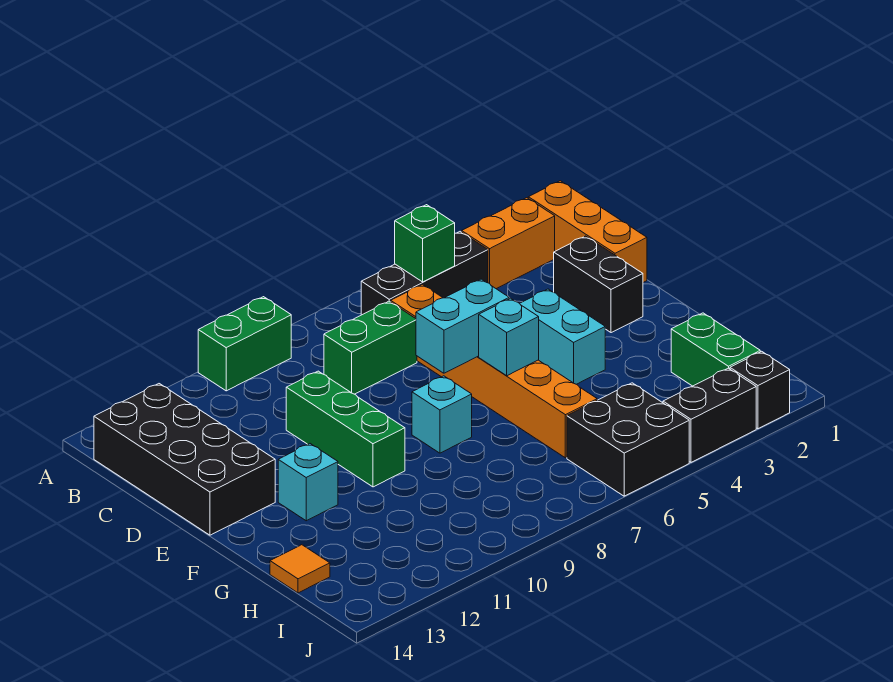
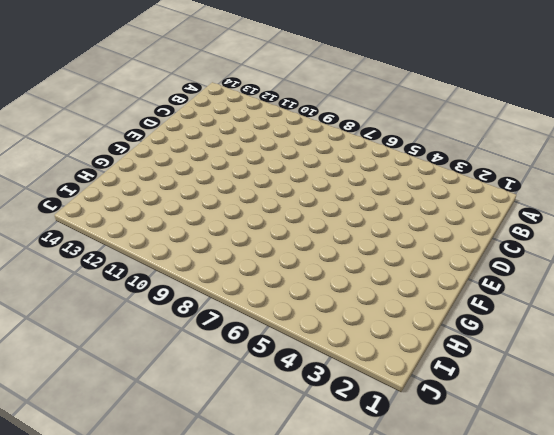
none -> green 1x2 brick [198,297,291,391]
none -> orange 1x3 brick [528,181,647,282]
none -> orange 1x2 brick [462,198,555,289]

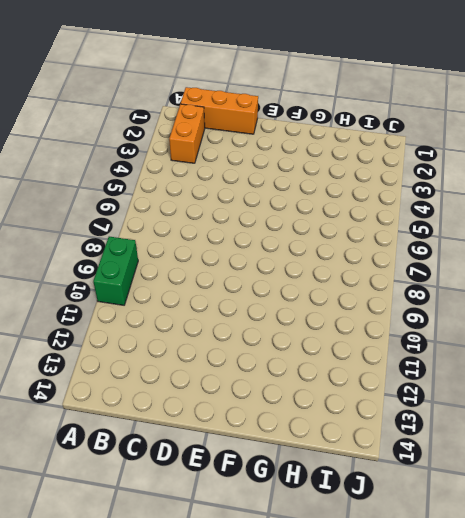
none -> black 1x3 brick [361,232,488,315]
none -> black 2x4 brick [94,384,275,535]
none -> orange 1x6 brick [391,284,597,458]

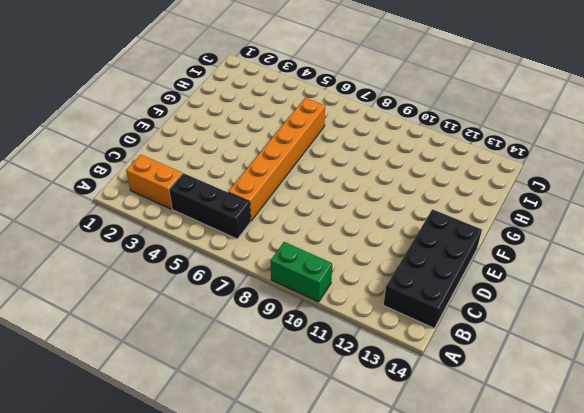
none -> orange 1x3 brick [528,181,647,282]
none -> green 1x2 brick [324,301,417,394]
none -> black 1x2 brick [554,236,643,333]

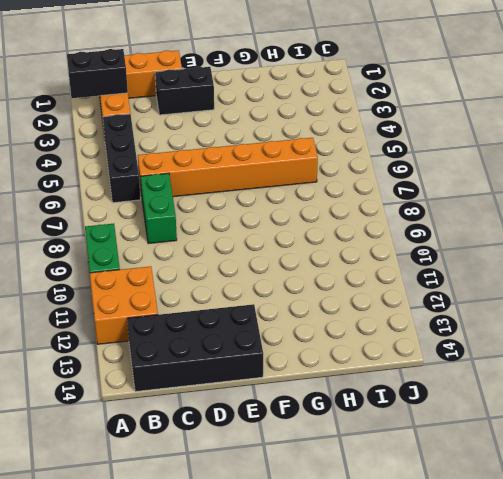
black 1x2 brick [67,49,128,98] -> black 1x2 brick turned to [663,368,756,462]
orange 2x2 brick [90,266,158,344] -> none
none -> green 1x3 brick [286,371,405,487]
none -> cyan 1x2 brick [519,289,605,384]
none -> cyan 1x1 brick [412,376,472,453]

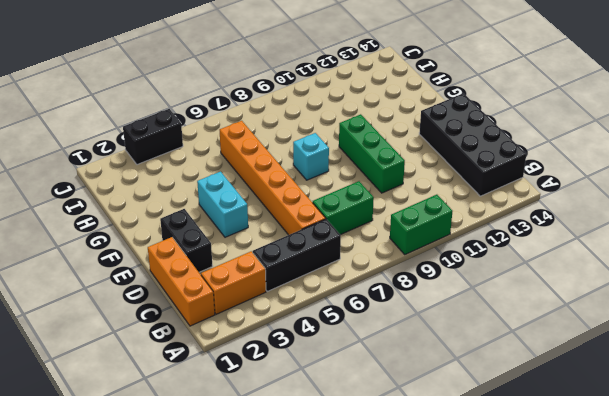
none -> cyan 1x1 brick [278,444,338,521]
none -> green 1x2 brick [671,313,760,386]
none -> orange 1x1 tile [270,545,330,593]

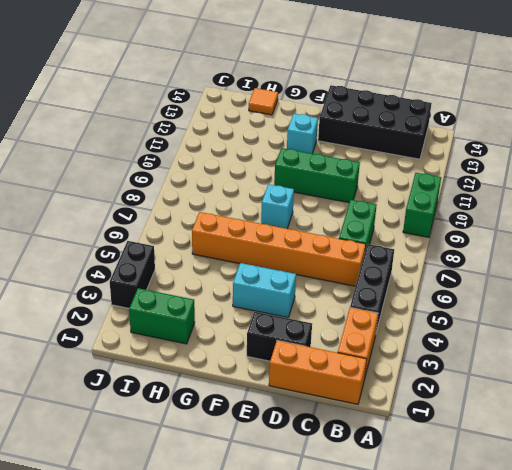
none -> black 2x2 brick [567,383,689,496]
none -> black 1x1 brick [730,351,790,429]
none -> green 1x1 brick [395,205,455,282]

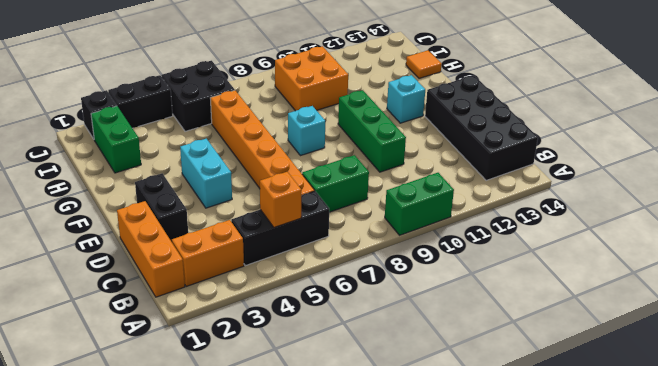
orange 1x1 brick [260,172,301,228] -> green 1x1 brick [395,205,455,282]
orange 2x2 brick [275,46,348,111] -> none
none -> cyan 1x2 brick [416,279,509,373]
none -> cyan 1x1 brick [479,298,539,376]

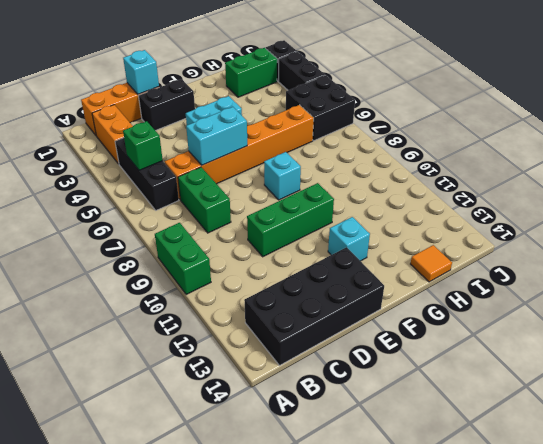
cyan 1x1 brick [123,50,159,94] -> cyan 1x1 brick moved to [479,298,539,376]
cyan 1x2 brick [186,107,247,165] -> cyan 1x2 brick turned to [416,279,509,373]

